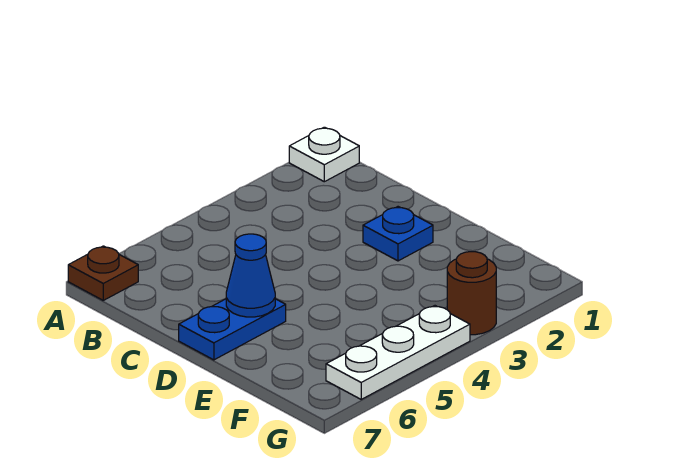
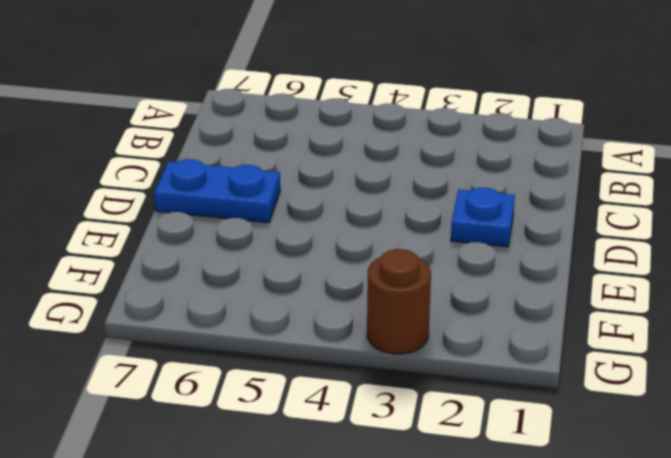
none -> white 1x1 plate [289,127,359,182]
none -> brown 1x1 plate [68,246,138,300]

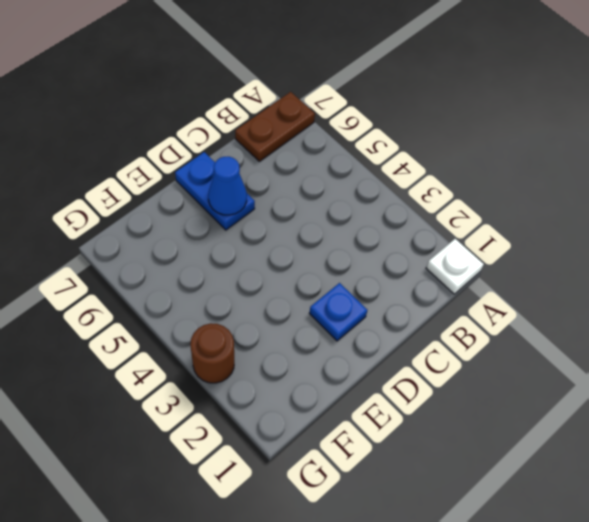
brown 1x2 plate [235,92,315,161] -> brown 1x1 plate [68,246,138,300]
none -> white 1x3 plate [326,306,470,399]

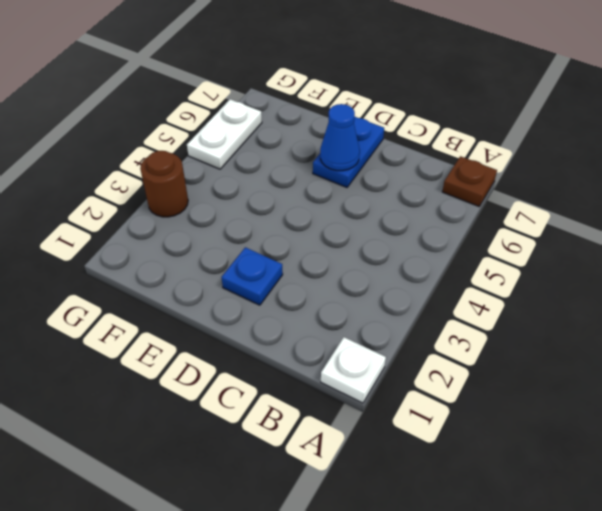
white 1x2 plate [187,99,262,169] -> white 1x3 plate [326,306,470,399]

